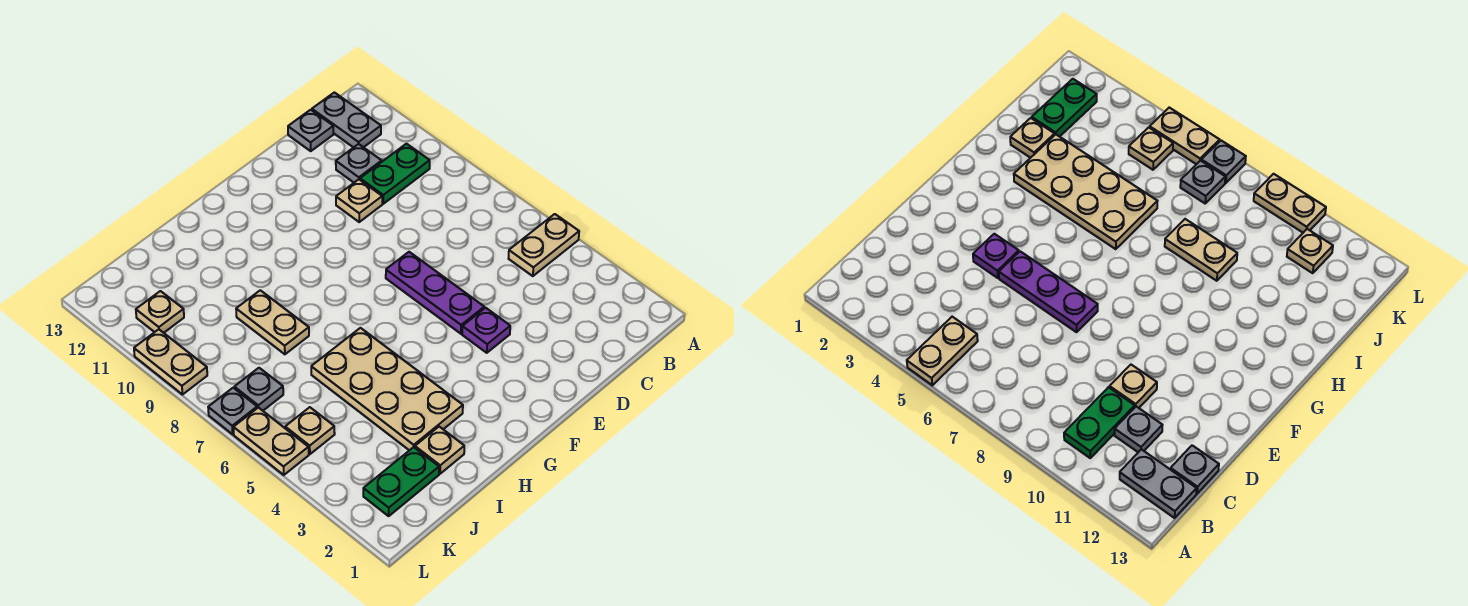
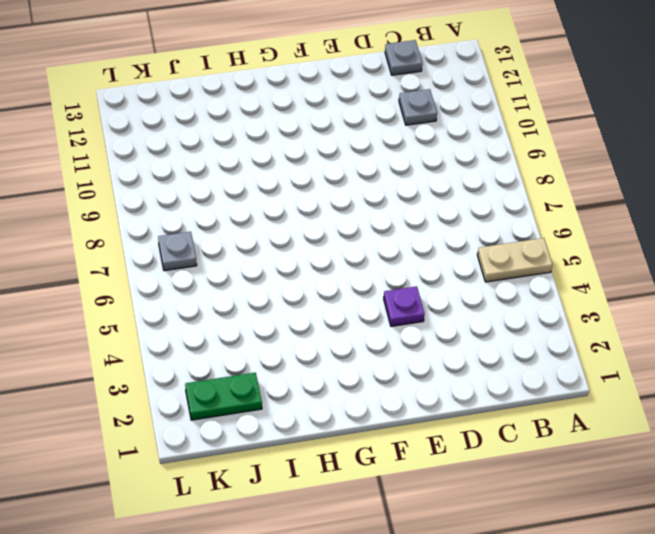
none -> green 1x2 plate [360,144,430,204]
none -> grey 1x2 plate [312,92,381,148]
none -> tan 1x1 plate [336,179,382,222]

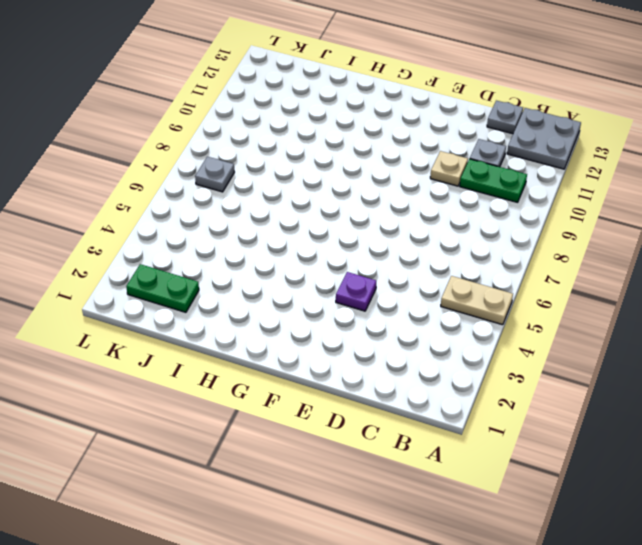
grey 2x2 plate [507,108,581,169] -> grey 1x2 plate [312,92,381,148]
none -> purple 1x3 plate [386,252,484,334]
none -> tan 2x4 plate [311,328,463,450]
none -> tan 1x1 plate [415,427,464,474]

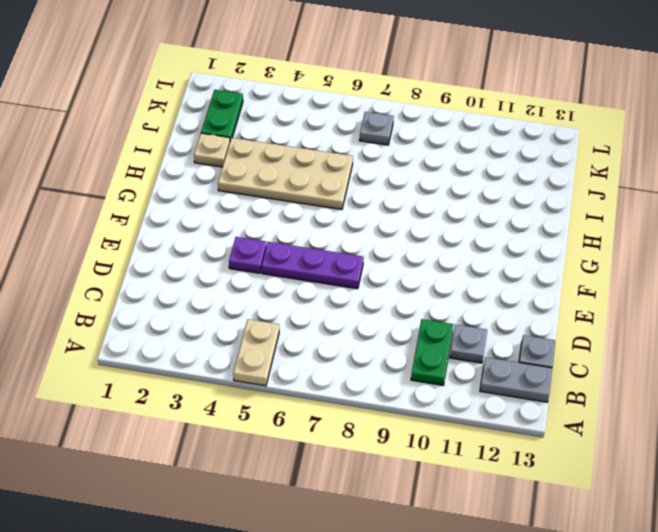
none -> tan 1x1 plate [336,179,382,222]
none -> tan 1x2 plate [236,290,309,354]
none -> tan 1x1 plate [285,407,335,454]

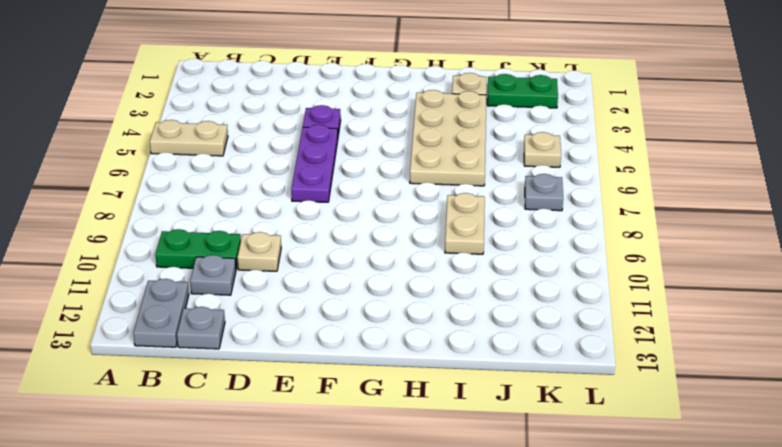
none -> tan 1x1 plate [136,291,184,333]
none -> tan 1x2 plate [233,407,309,475]
none -> grey 1x1 plate [208,388,257,434]

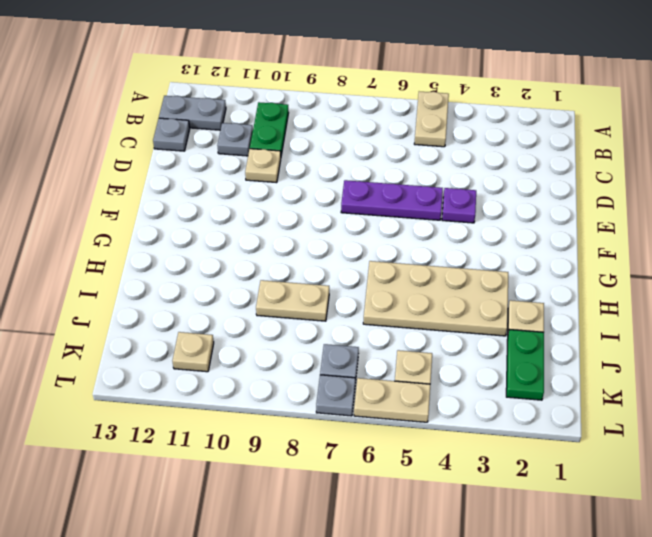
none -> tan 1x2 plate [134,329,207,394]

